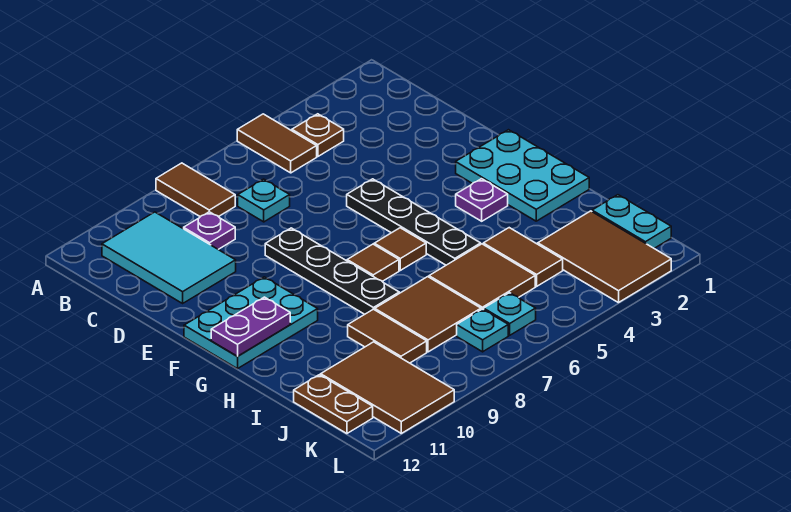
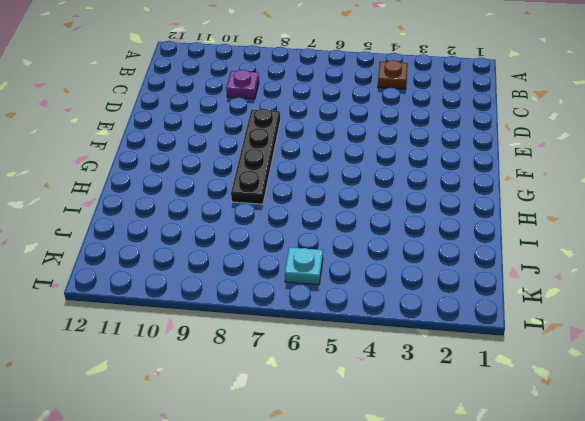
none -> brown 1x2 tile [237,114,317,173]
none -> brown 1x2 tile [156,163,235,217]
none -> cyan 2x3 tile [102,212,236,303]

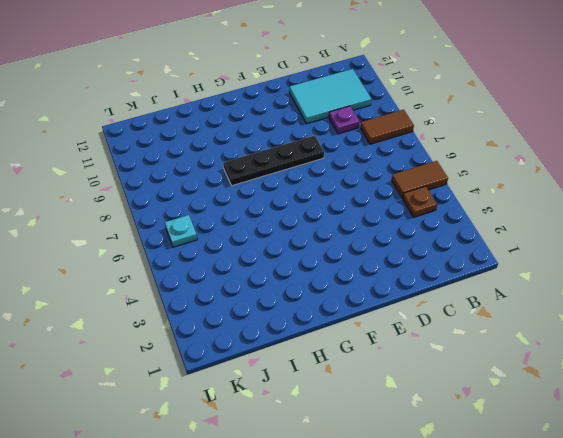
none -> cyan 1x1 plate [238,179,290,222]
none -> black 1x4 plate [347,179,481,265]
none -> cyan 2x3 plate [456,130,589,221]

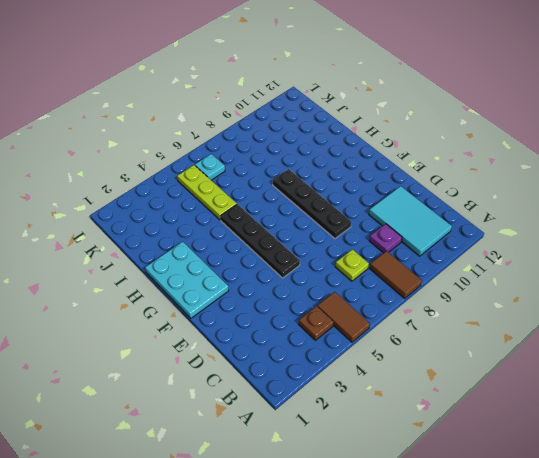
lime 1x1 plate [336,249,369,281] -> cyan 1x1 plate [238,179,290,222]
lime 1x3 plate [177,165,237,220] -> brown 2x2 tile [429,244,535,310]
none -> cyan 2x3 plate [184,277,318,369]
none -> purple 1x1 plate [456,179,508,221]
none -> brown 1x1 tile [374,228,426,270]

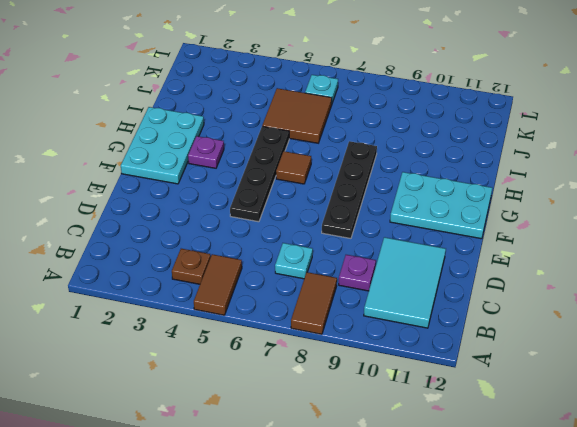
none -> brown 1x1 tile [347,244,399,281]
none -> brown 1x2 tile [483,228,563,286]
none -> brown 2x2 tile [375,277,481,352]

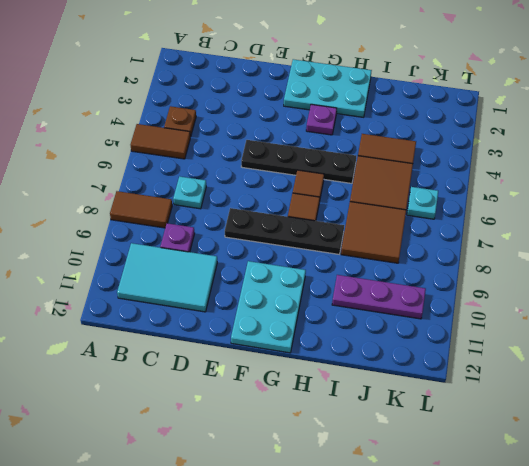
purple 1x3 plate [332,275,426,319] -> brown 2x3 tile [321,342,454,433]
none -> brown 1x2 tile [348,309,427,363]
none -> cyan 1x2 plate [592,195,671,248]
none -> brown 2x3 tile [538,211,671,303]

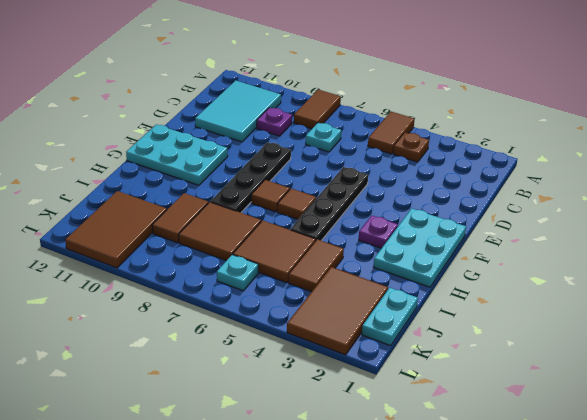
none -> brown 1x2 plate [294,375,373,434]
none -> cyan 1x1 plate [457,309,508,352]
none -> purple 1x2 plate [211,297,290,356]

